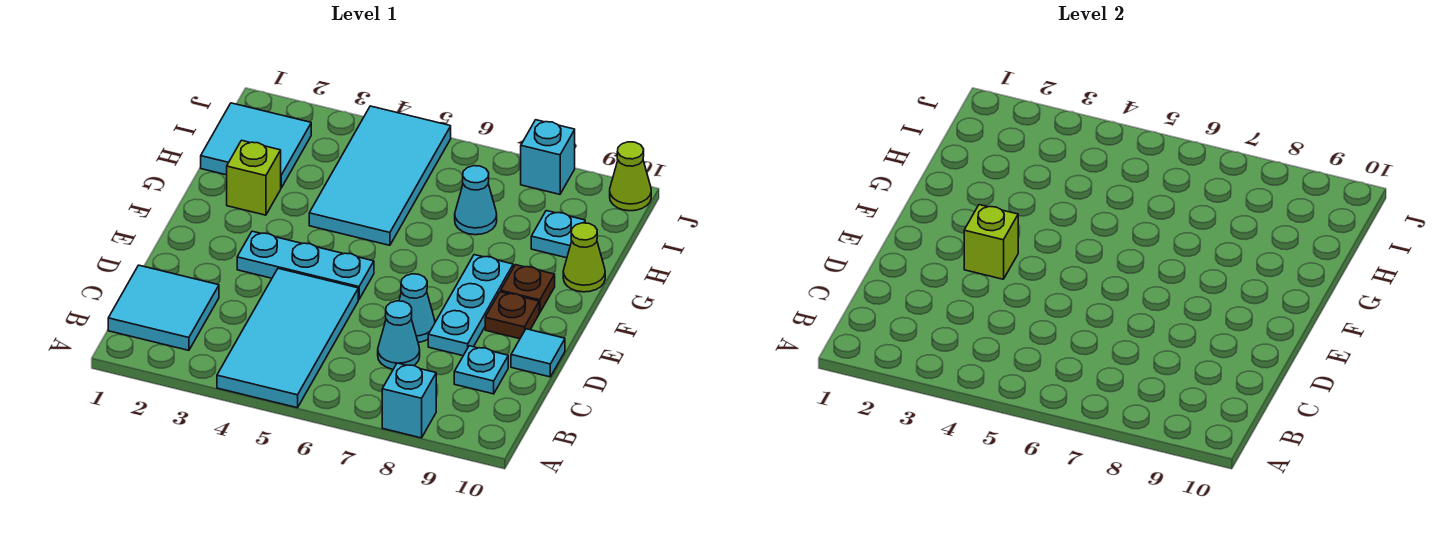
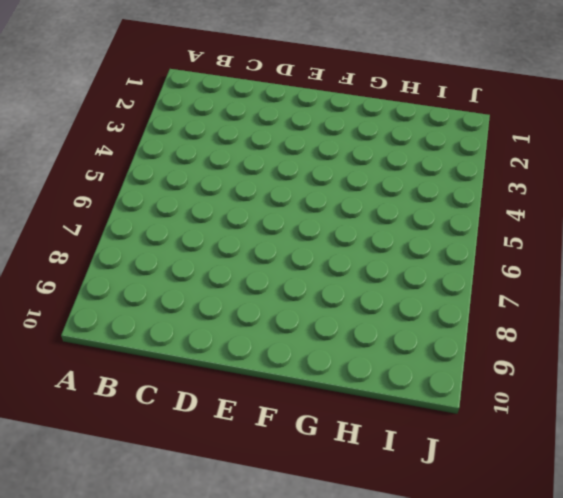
none -> cyan 2x4 tile [217,268,358,408]
none -> cyan 1x1 brick [382,363,436,438]
none -> cyan 2x2 tile [108,265,219,350]

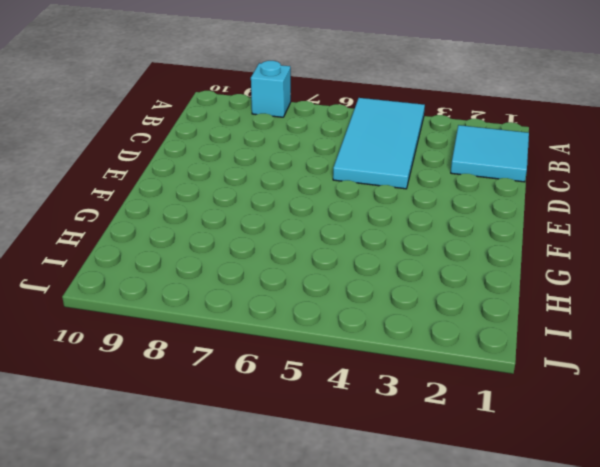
none -> cyan 1x1 cone [378,301,420,369]
none -> cyan 1x1 plate [454,346,508,394]
none -> cyan 1x1 cone [399,274,435,342]

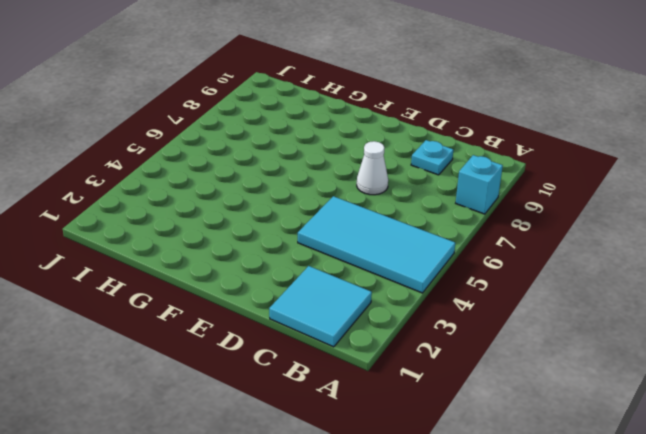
white 1x1 cone [357,141,388,195] -> cyan 1x1 cone [399,274,435,342]
none -> cyan 1x1 cone [378,301,420,369]
none -> cyan 1x3 plate [428,255,513,356]
none -> cyan 1x1 tile [511,329,565,377]

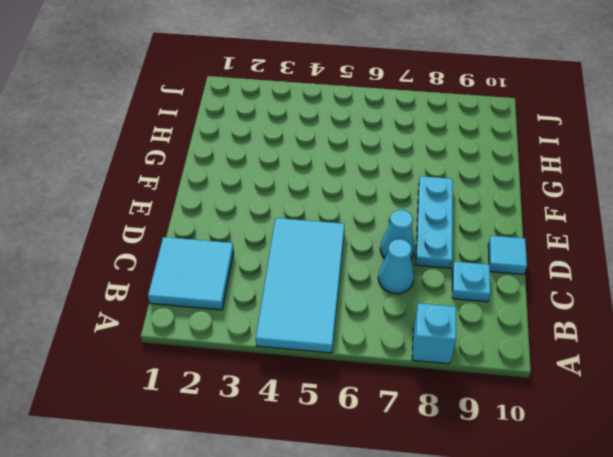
none -> cyan 1x3 plate [237,231,374,299]
none -> brown 1x1 plate [485,292,539,339]
none -> brown 1x1 plate [501,265,555,313]

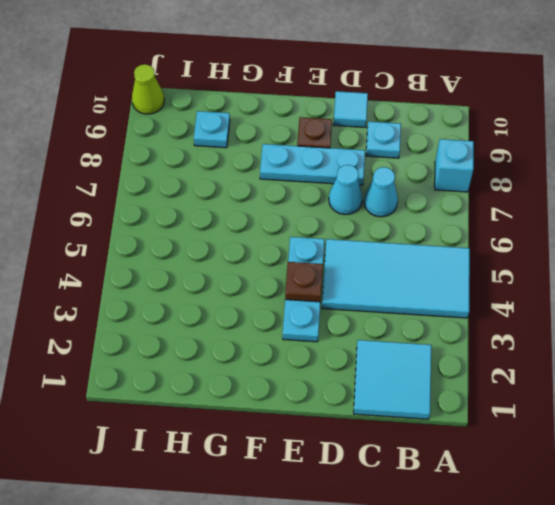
brown 1x1 plate [285,262,323,302] -> brown 1x1 plate moved to [501,265,555,313]
none -> lime 1x1 brick [227,140,281,215]
none -> cyan 2x4 tile [309,106,451,245]
none -> lime 1x1 cone [563,223,605,292]

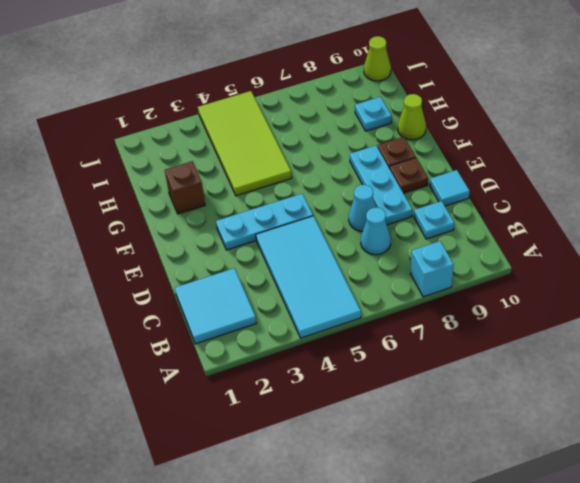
brown 1x1 brick [165,161,205,214] -> lime 1x1 brick [227,140,281,215]
lime 2x4 tile [198,91,292,196] -> cyan 2x4 tile [309,106,451,245]
none -> cyan 2x2 tile [201,103,311,188]
none -> cyan 1x1 cone [455,166,497,235]
none -> cyan 1x1 brick [521,120,575,194]

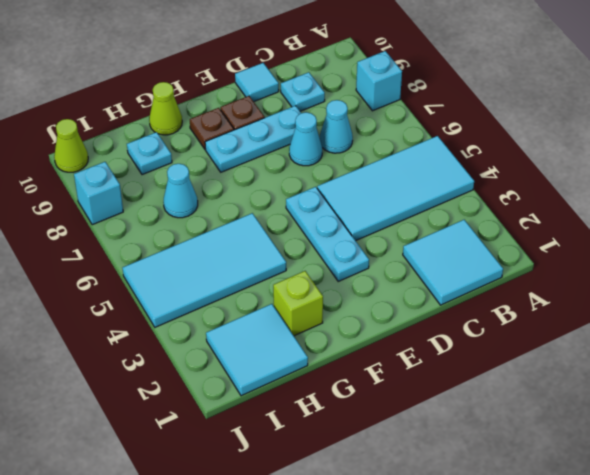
none -> lime 1x1 brick [964,205,1018,279]

